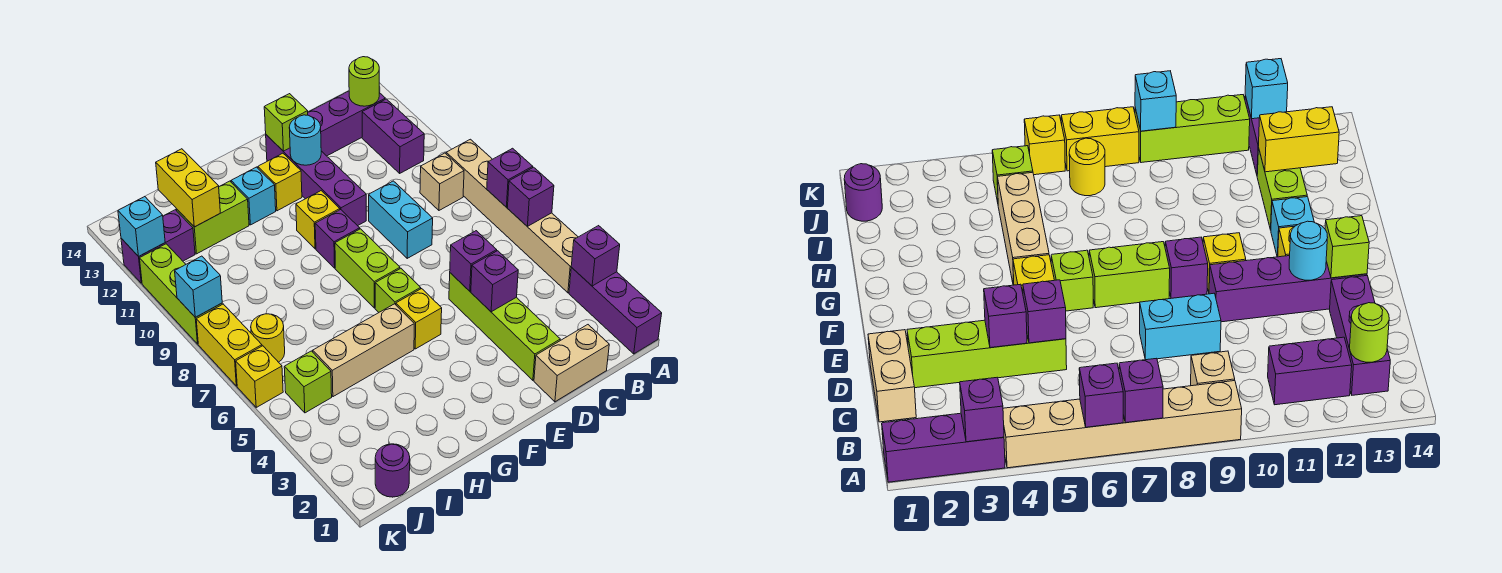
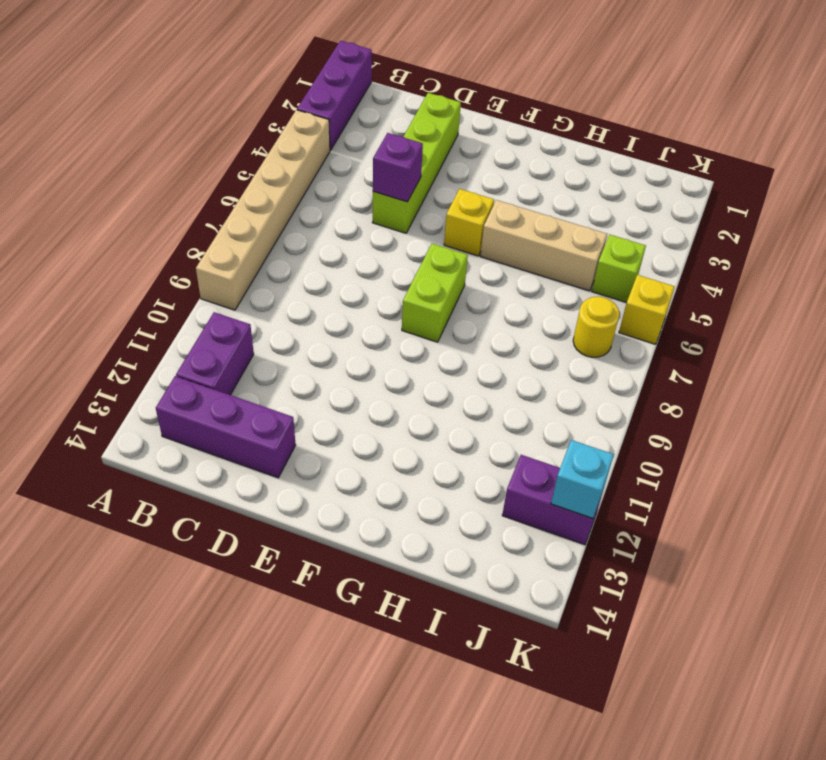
none -> tan 1x1 brick [420,153,464,210]
none -> tan 1x2 brick [534,325,609,402]
none -> cyan 1x2 brick [369,181,433,258]
none -> purple 1x4 brick [266,135,366,226]

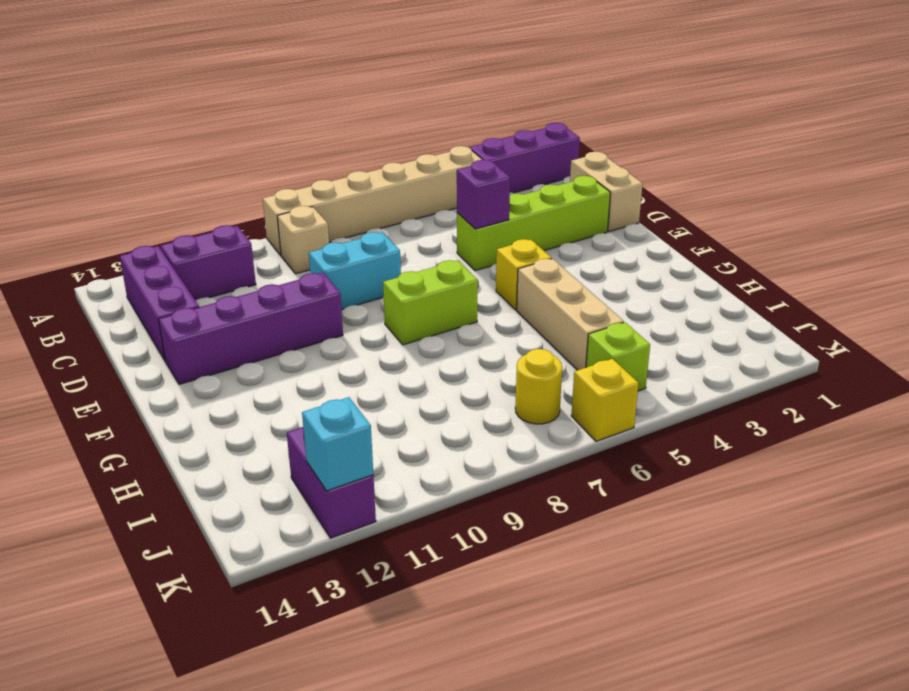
none -> lime 1x1 brick [375,269,421,312]
none -> purple 1x1 brick [315,210,360,268]
none -> yellow 1x1 brick [296,191,340,249]
none -> yellow 1x1 brick [258,153,302,211]

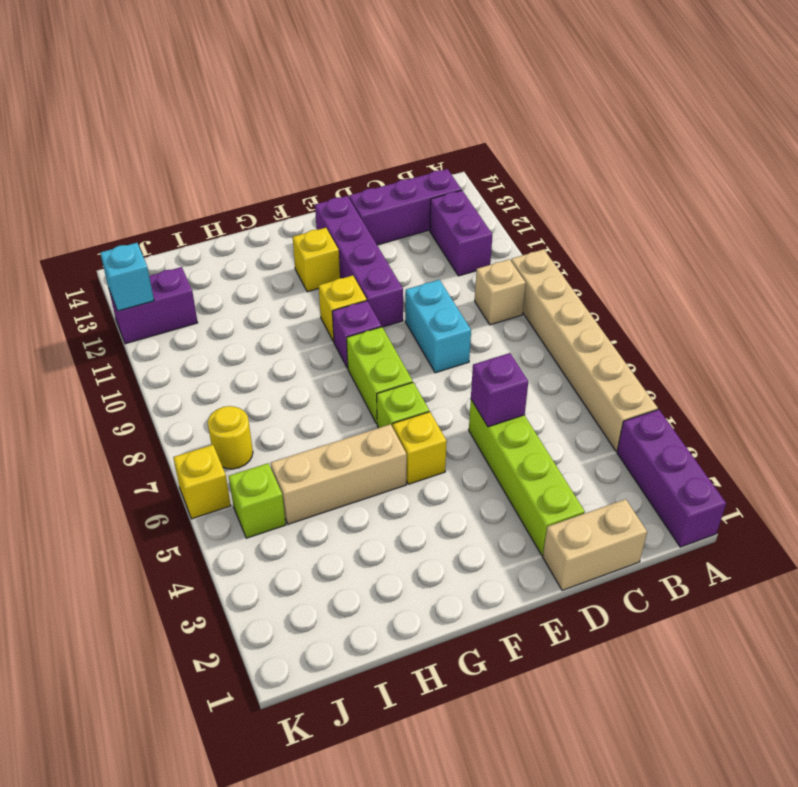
none -> cyan 1x1 brick [231,167,276,225]
none -> lime 1x2 brick [177,181,249,254]
none -> purple 1x1 round brick [375,444,410,497]
none -> yellow 1x2 brick [196,304,262,386]

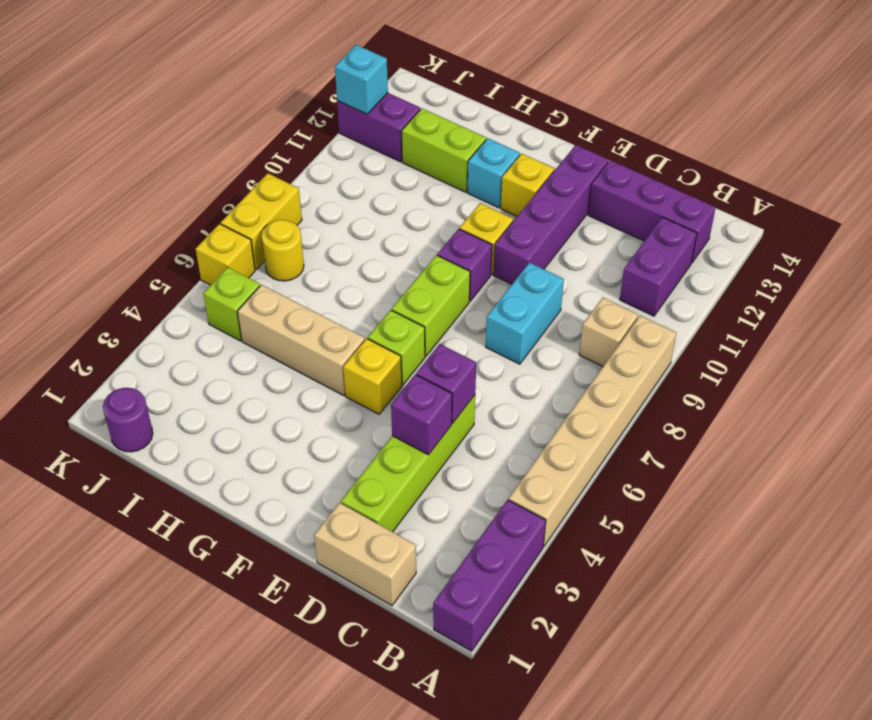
none -> lime 1x3 brick [140,244,222,344]
none -> purple 1x1 brick [571,226,620,286]
none -> purple 1x1 brick [508,167,554,226]
none -> purple 1x1 brick [487,148,533,207]

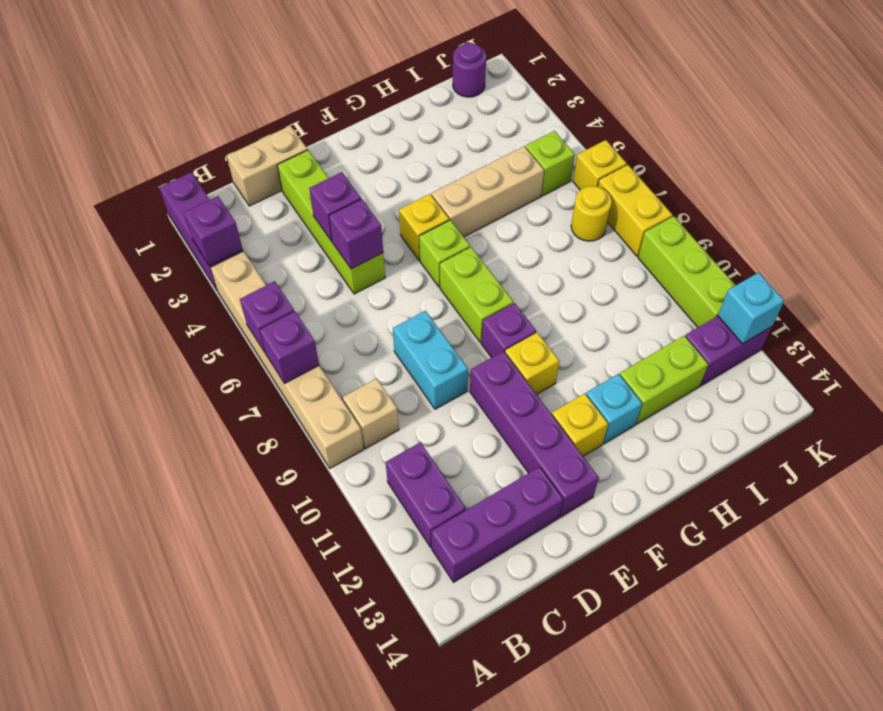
none -> lime 1x1 round brick [349,57,379,106]
none -> cyan 1x1 round brick [289,115,321,165]
none -> lime 1x1 brick [264,94,308,151]
none -> yellow 1x2 brick [156,149,220,227]

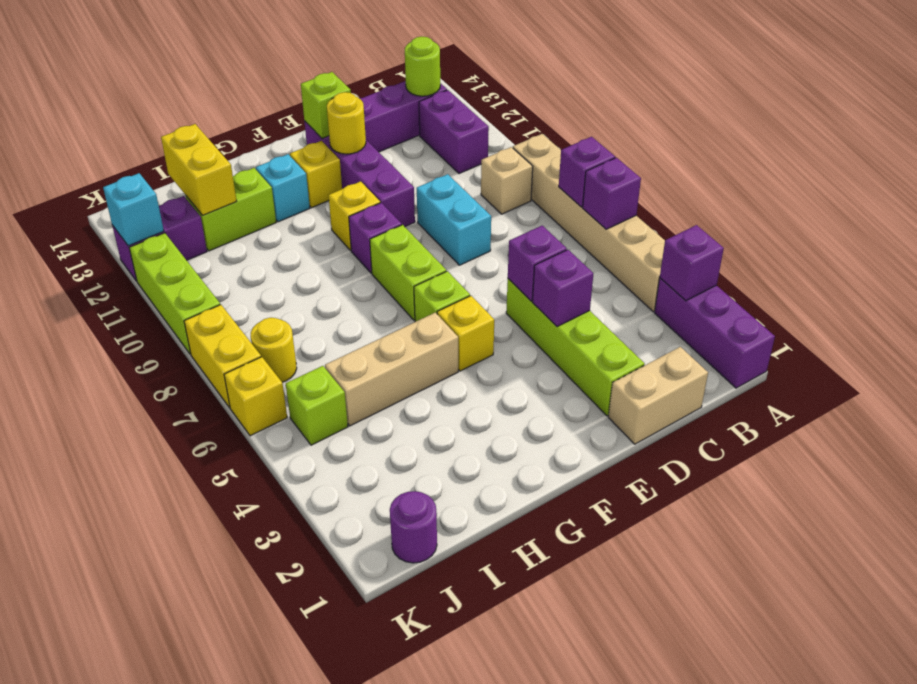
yellow 1x1 round brick [327,92,366,154] -> cyan 1x1 round brick [289,115,321,165]
none -> cyan 1x1 brick [175,256,222,317]

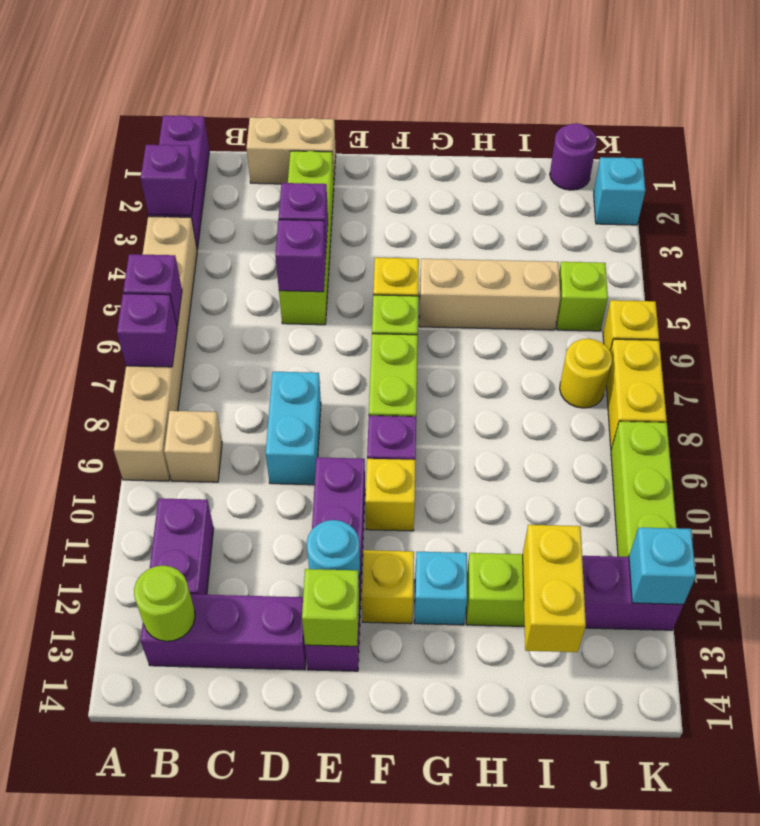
cyan 1x1 brick [594,157,645,225] -> cyan 1x1 brick moved to [175,256,222,317]

